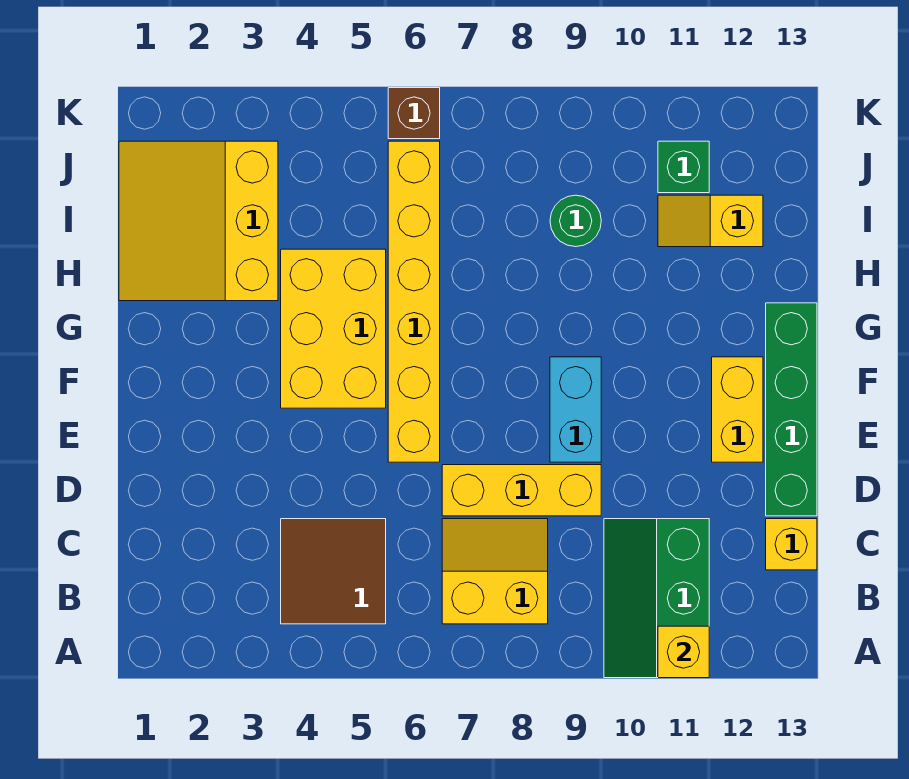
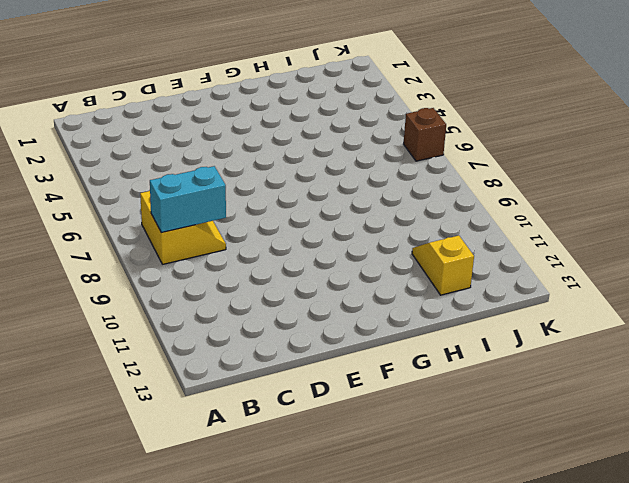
cyan 1x2 brick [150,166,226,233] -> cyan 1x2 brick moved to [550,357,601,462]
none -> green 2x3 slope [604,519,709,678]
none -> brown 2x2 tile [281,519,386,624]
none -> yellow 1x1 brick [766,519,817,570]

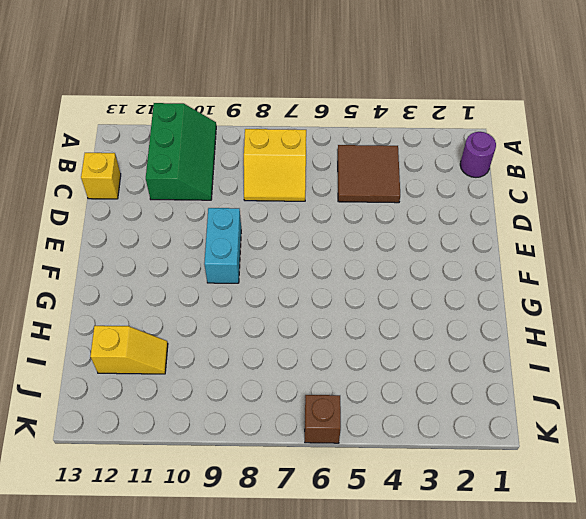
purple 1x1 round brick [460,132,496,177] -> none
none -> yellow 1x3 brick [442,465,601,516]
none -> green 1x4 brick [766,303,817,516]
none -> yellow 1x6 brick [388,141,440,462]

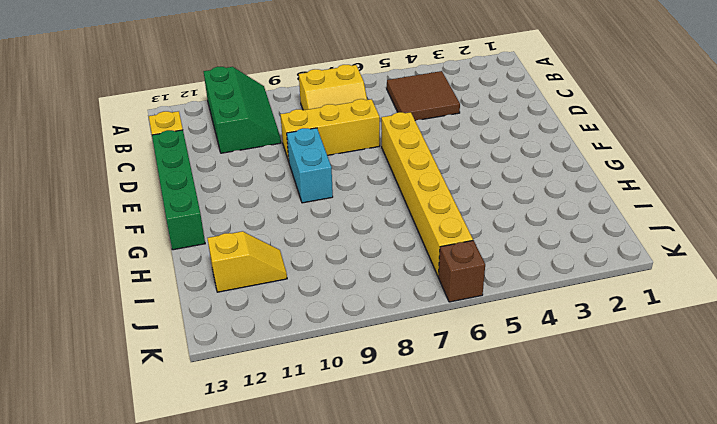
none -> yellow 1x2 brick [712,357,763,462]
none -> yellow 2x3 brick [281,249,386,408]
none -> yellow 3x3 slope [119,141,278,301]

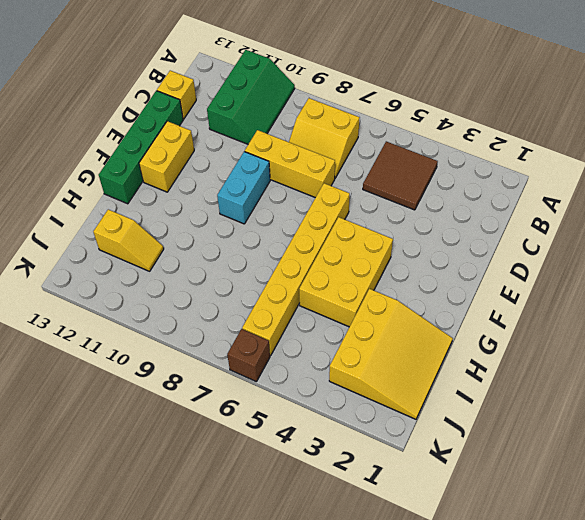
none -> green 1x1 round brick [550,195,601,247]
none -> green 1x1 brick [658,141,709,193]
none -> yellow 1x1 brick [658,626,709,678]

